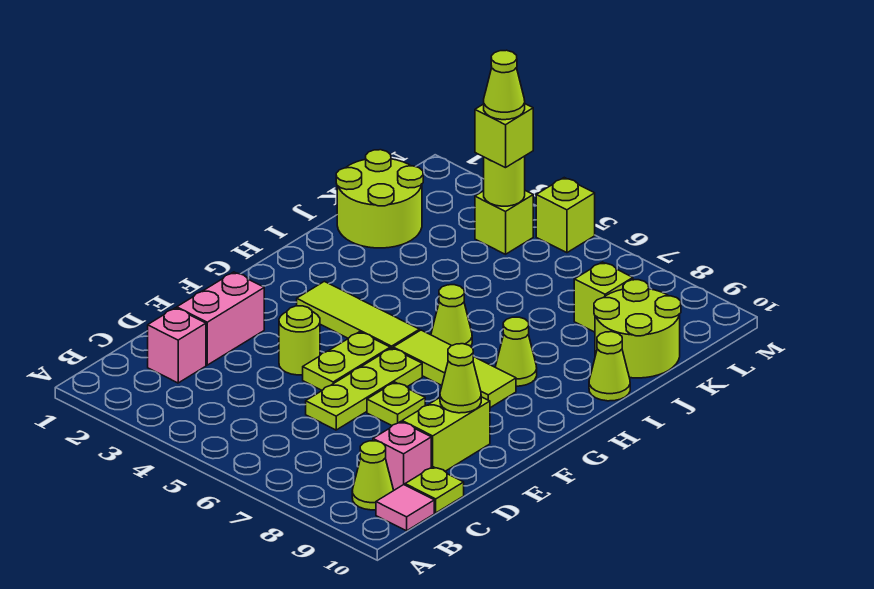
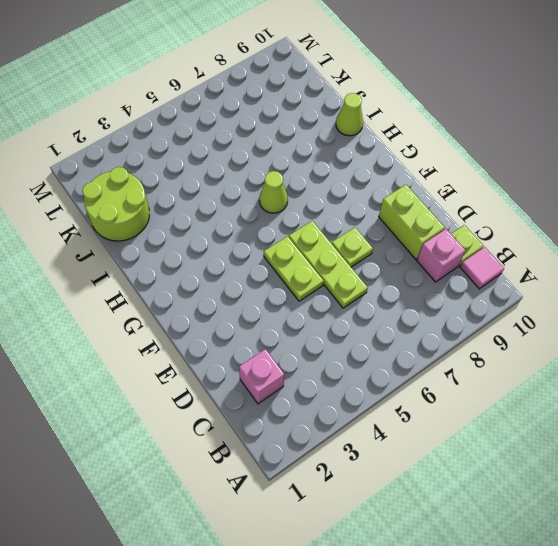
none -> lime 1x1 cone [352,441,393,510]
none -> pink 1x2 brick [177,272,264,365]
none -> lime 1x1 round brick [279,306,320,375]

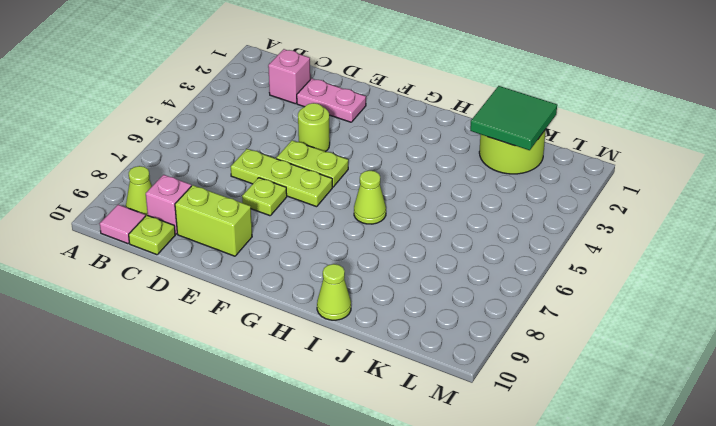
pink 1x2 plate [297,78,366,122] -> pink 1x2 brick [177,272,264,365]
green 2x2 tile [470,86,557,150] -> none
none -> lime 1x3 tile [297,281,419,349]
none -> lime 1x3 tile [393,330,516,408]
none -> lime 1x1 cone [495,317,537,386]

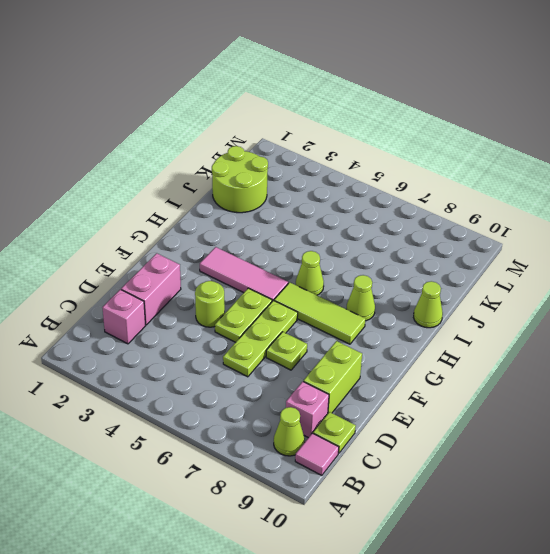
pink 1x3 tile [200,247,288,301] -> lime 1x3 tile [297,281,419,349]
none -> lime 2x2 round brick [594,280,681,378]
none -> lime 1x1 brick [574,262,633,332]
none -> lime 1x1 brick [475,191,533,254]

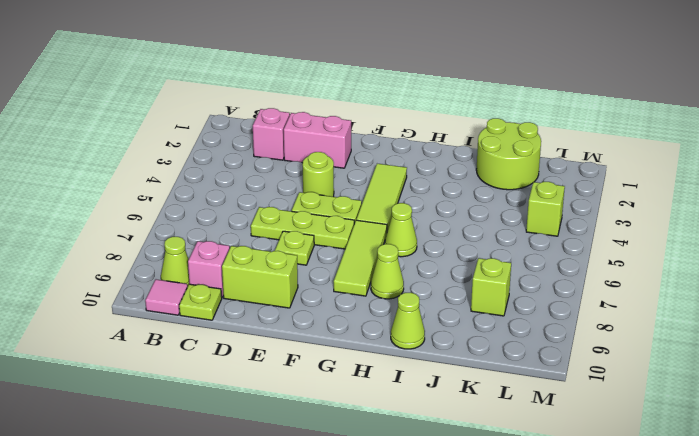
none -> lime 2x2 round brick [594,280,681,378]
none -> lime 1x1 brick [536,178,595,253]
none -> lime 1x1 cone [440,344,481,413]

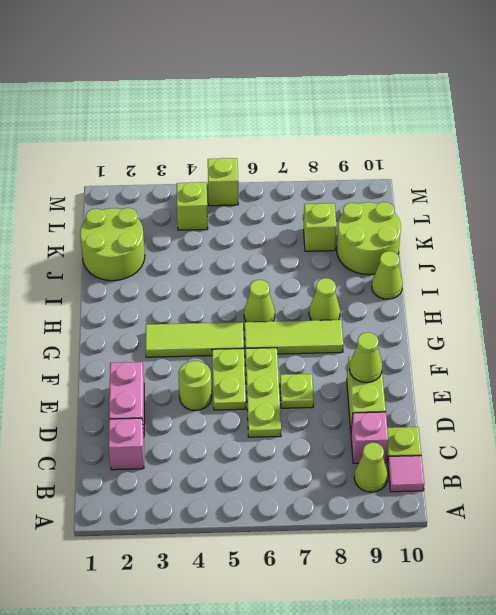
none -> lime 1x1 round brick [484,156,525,206]
none -> lime 1x1 brick [475,104,533,168]
none -> lime 1x1 cone [484,50,525,120]

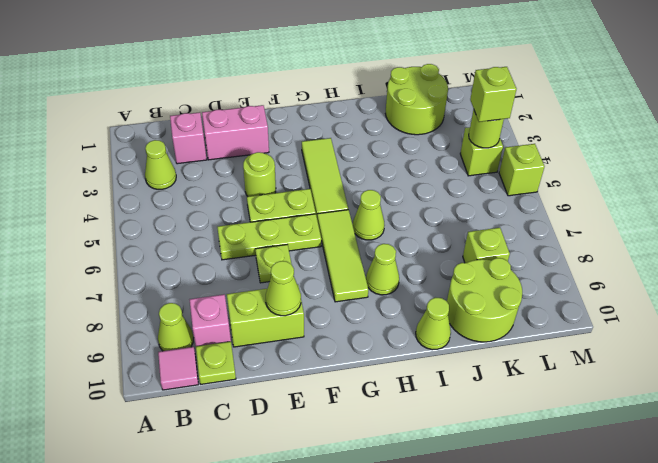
lime 1x1 cone [145,140,176,189] -> lime 1x1 cone moved to [484,50,525,120]

